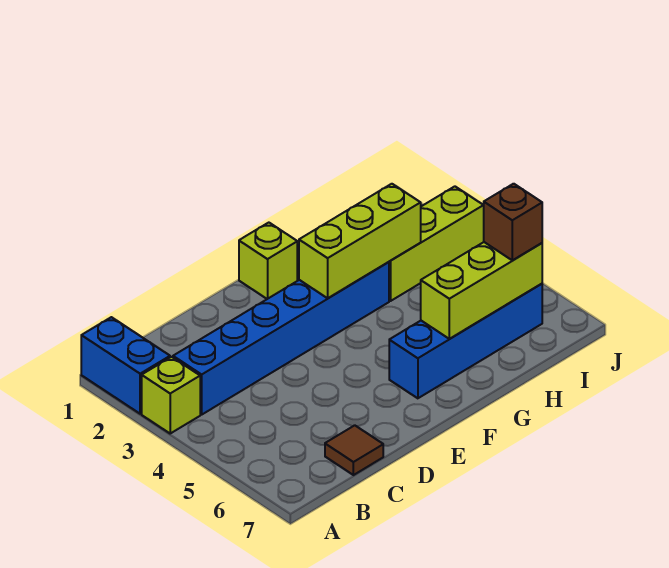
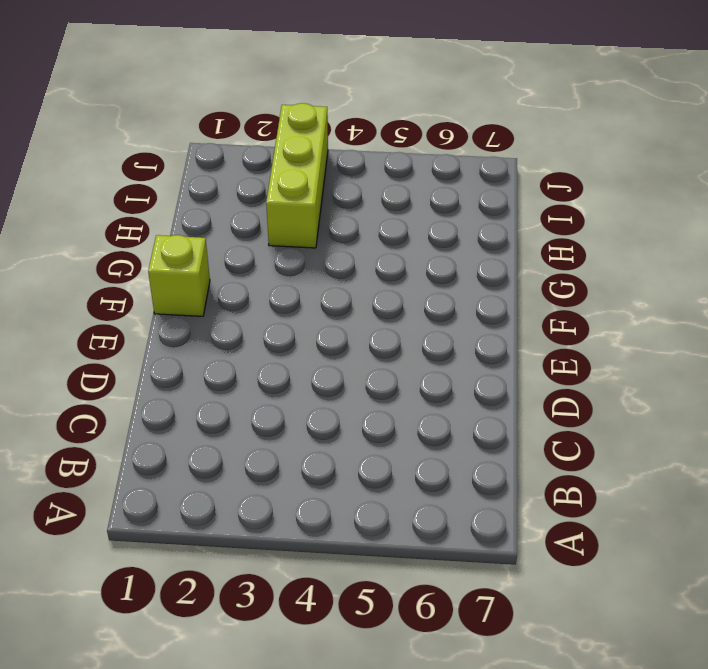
none -> blue 1x2 brick [81,317,170,414]
none -> lime 1x1 brick [142,357,200,433]

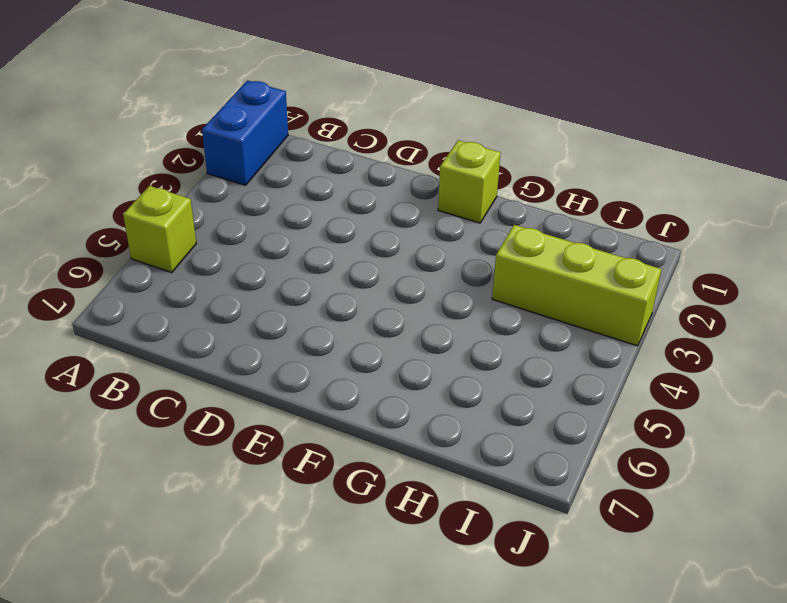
lime 1x1 brick [123,186,196,273] -> lime 1x1 brick moved to [142,357,200,433]
none -> blue 1x6 brick [173,262,389,415]
none -> brown 1x1 tile [325,425,383,475]

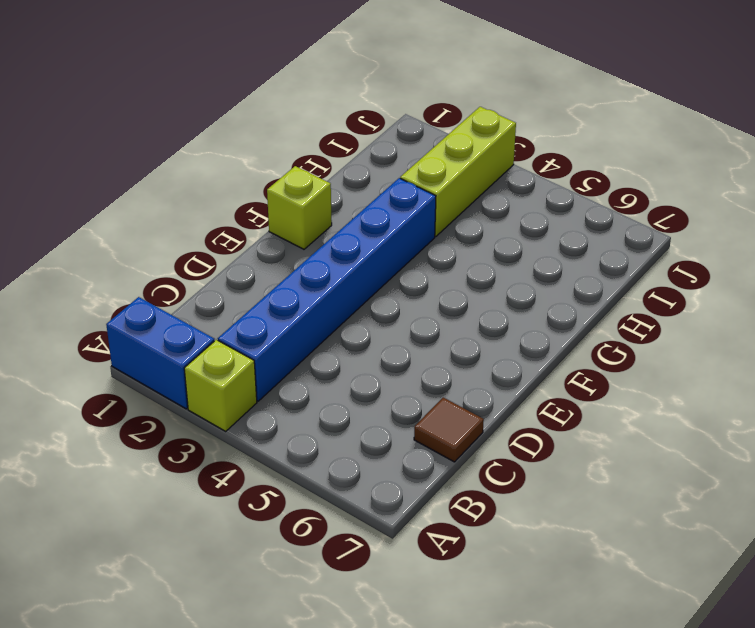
none -> blue 1x4 brick [389,284,542,398]
none -> lime 1x3 brick [299,184,421,298]

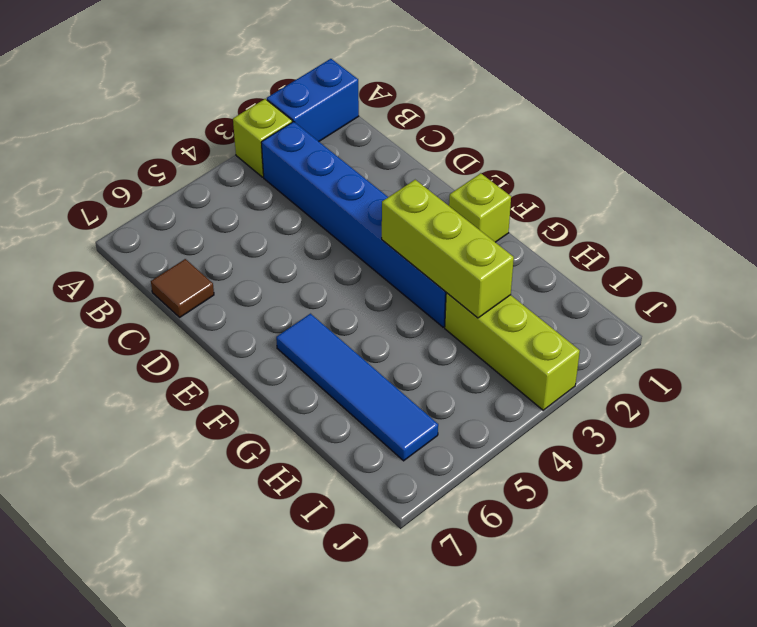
blue 1x4 tile [276,314,438,461] -> blue 1x4 brick [389,284,542,398]
none -> lime 1x3 brick [421,242,542,339]
none -> brown 1x1 brick [484,184,542,260]

